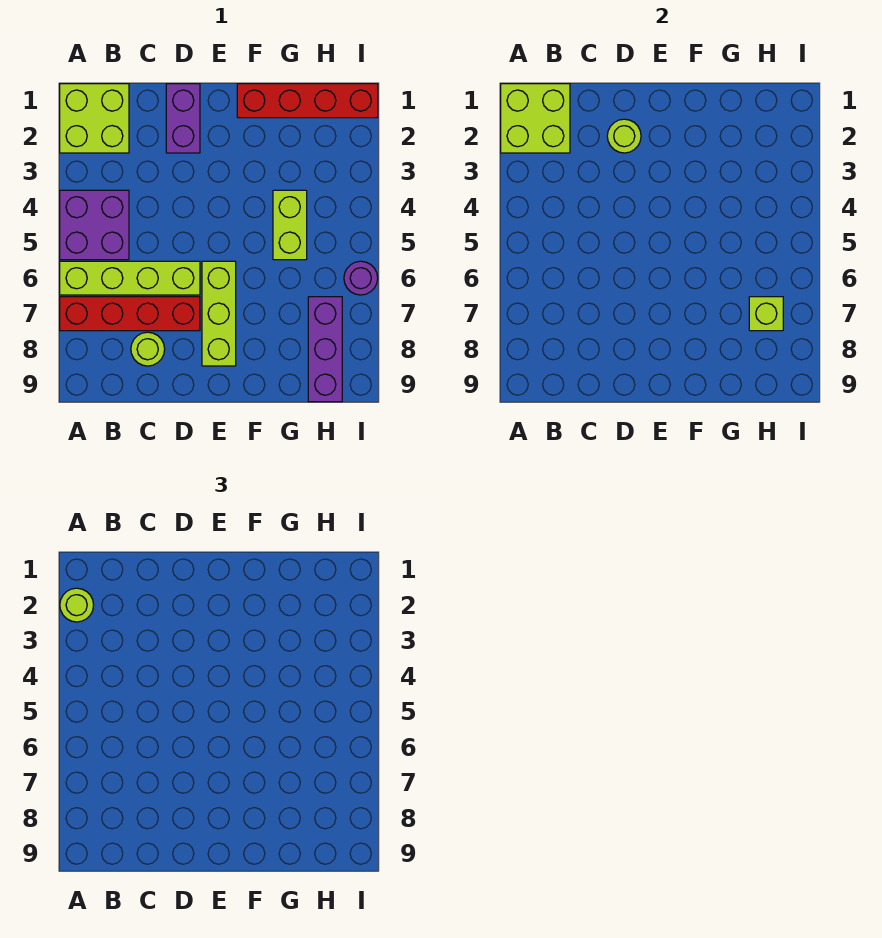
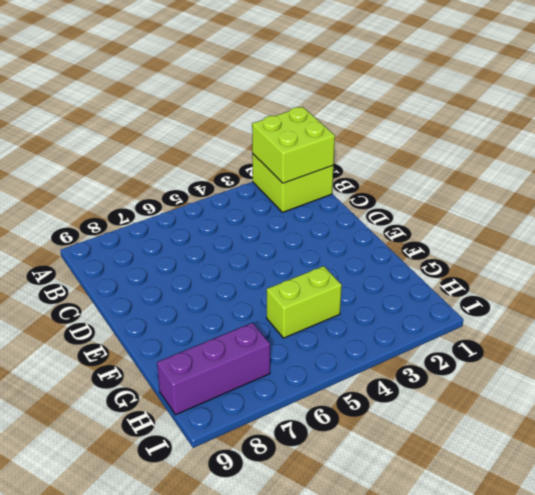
none -> purple 2x2 brick [60,190,129,260]
none -> lime 1x4 brick [60,261,200,295]
none -> red 1x4 brick [60,297,200,331]

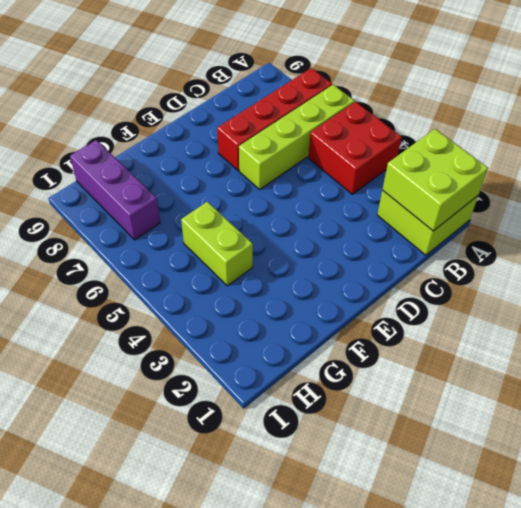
red 2x2 brick [308,102,402,194] -> purple 2x2 brick [60,190,129,260]
none -> lime 1x1 round brick [131,332,165,366]
none -> purple 1x2 brick [166,84,200,153]
none -> lime 1x3 brick [202,261,236,366]

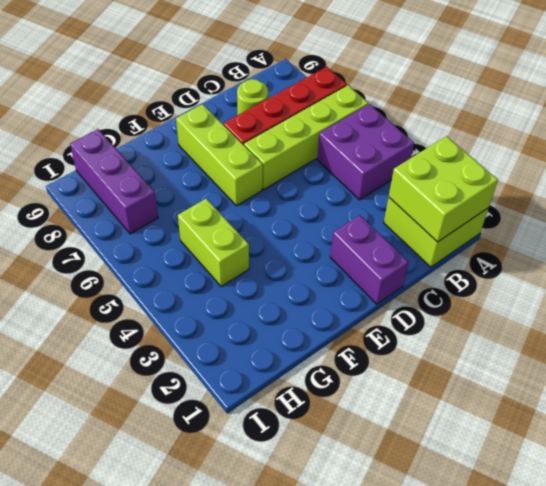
none -> red 1x4 brick [237,84,378,118]
none -> purple 1x1 round brick [344,261,378,295]
none -> lime 1x1 round brick [607,119,641,153]

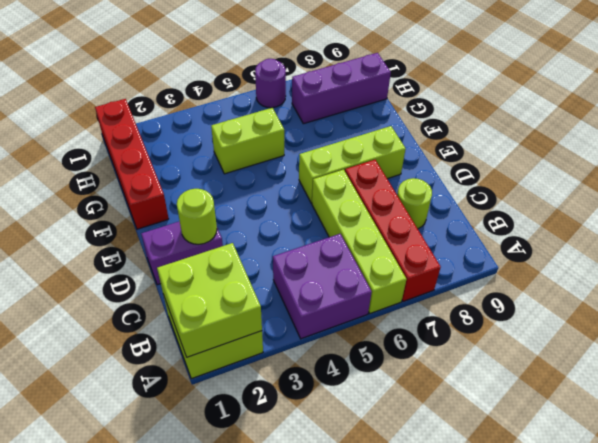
none -> lime 1x1 brick [749,297,783,331]
none -> lime 1x1 round brick [60,588,94,622]

